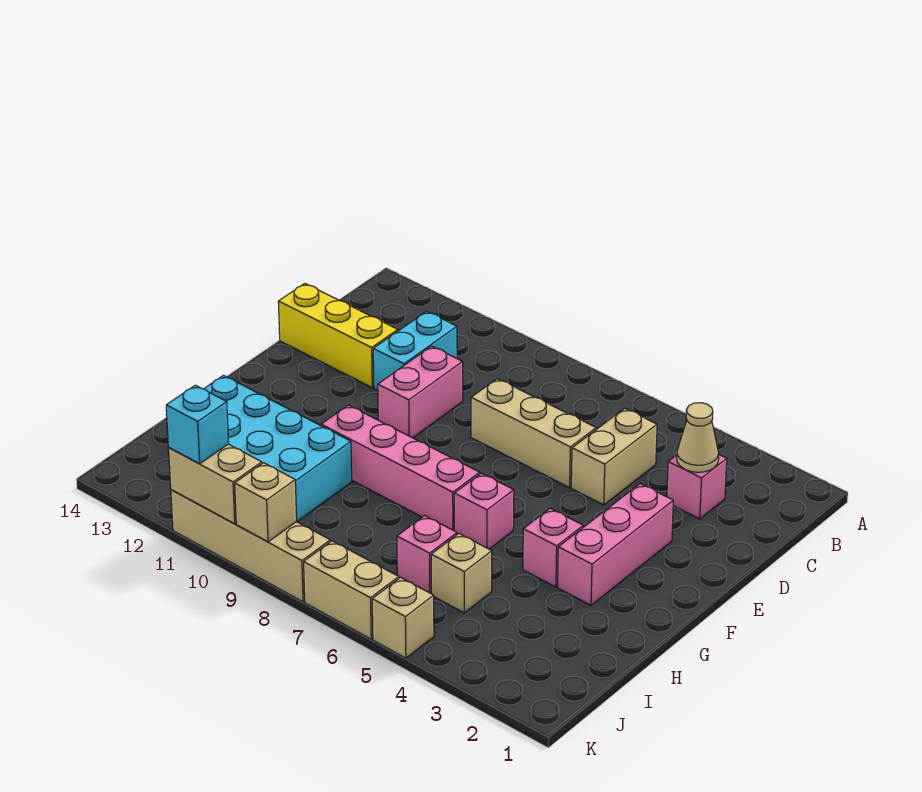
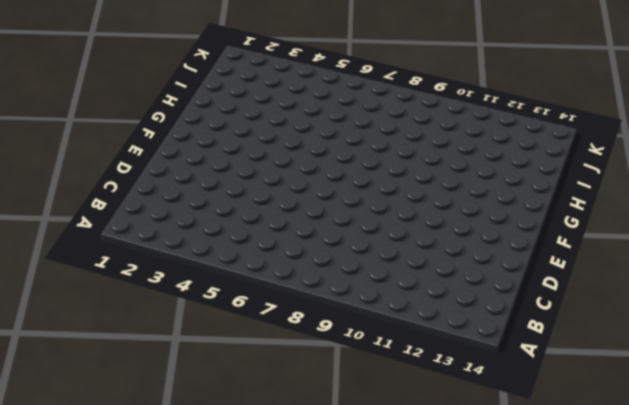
none -> pink 1x1 brick [667,455,727,519]
none -> tan 1x2 brick [571,408,657,505]
none -> cyan 1x2 brick [373,311,457,390]

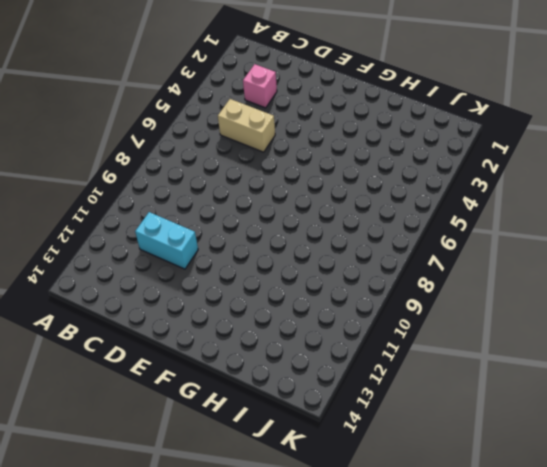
none -> tan 1x3 brick [471,379,596,488]
none -> pink 1x2 brick [378,346,463,438]
none -> yellow 1x3 brick [278,283,398,388]

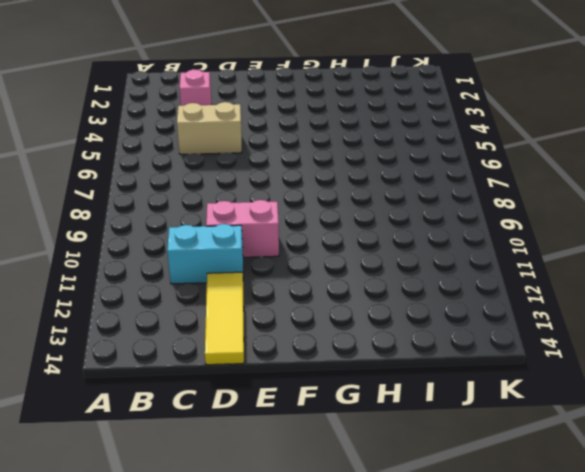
yellow 1x3 tile [205,272,244,365] -> yellow 1x3 brick [278,283,398,388]
none -> tan 1x3 brick [471,379,596,488]
none -> pink 1x3 brick [558,484,673,605]
none -> pink 1x1 brick [523,508,583,587]

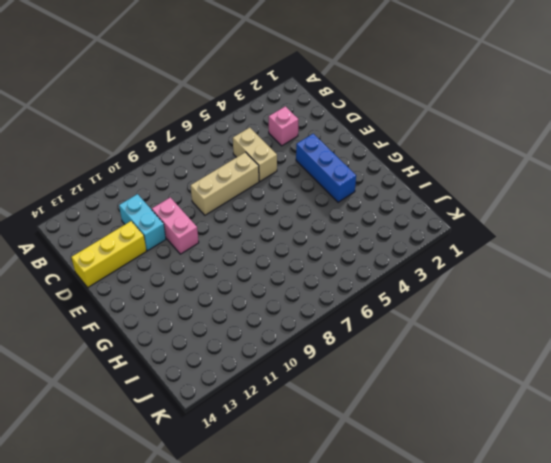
blue 1x3 brick [296,134,356,202] -> pink 1x3 brick [558,484,673,605]
none -> pink 1x1 brick [523,508,583,587]
none -> pink 1x1 brick [454,473,514,549]
none -> pink 1x4 brick [321,405,480,531]

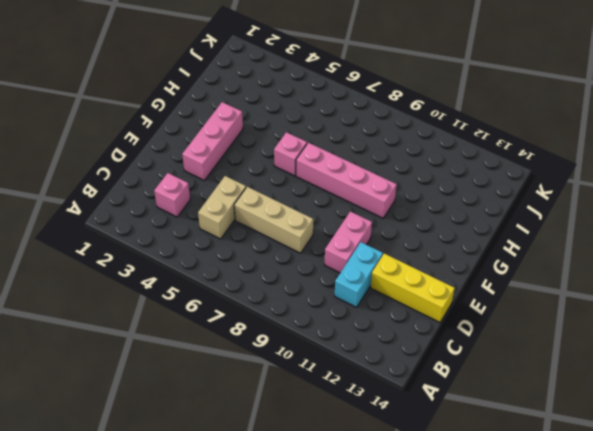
none -> pink 1x1 brick [523,508,583,587]
none -> cyan 2x4 brick [167,376,352,522]
none -> tan 1x1 brick [431,534,492,613]

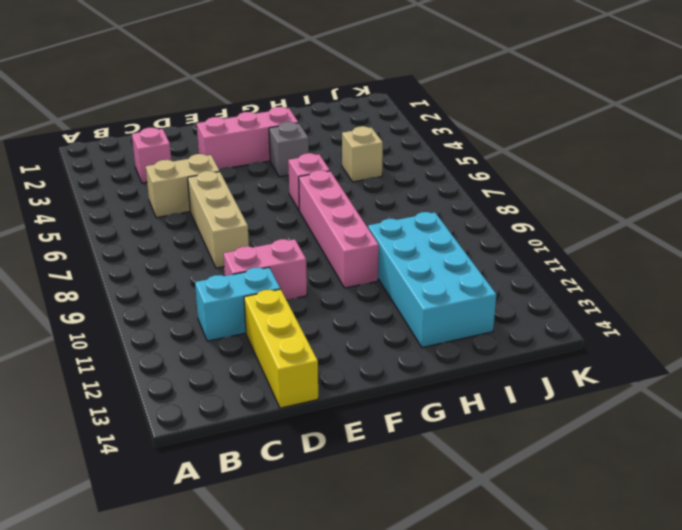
grey 1x1 brick [269,122,309,177] -> pink 1x1 brick [523,508,583,587]
none -> pink 1x1 brick [397,516,457,593]
none -> tan 1x1 brick [372,578,434,658]
none -> tan 1x2 brick [304,541,399,639]

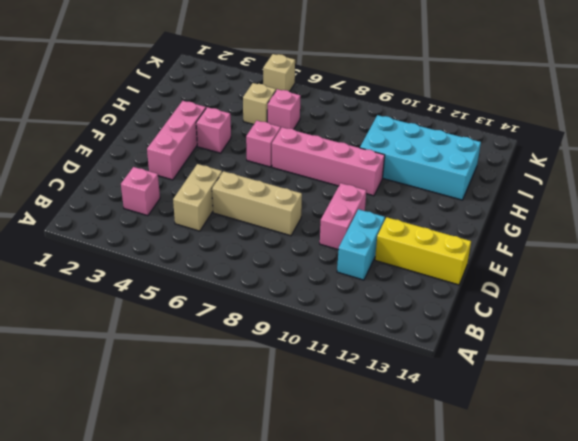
none -> tan 1x2 brick [304,541,399,639]
none -> tan 1x4 brick [171,490,330,602]
none -> tan 1x1 cone [677,403,719,472]

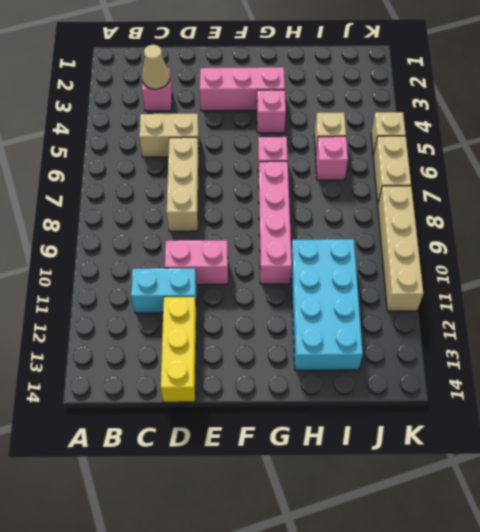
none -> tan 1x1 brick [235,463,297,542]
none -> tan 1x2 brick [169,444,262,524]
none -> cyan 1x1 brick [166,385,229,464]

